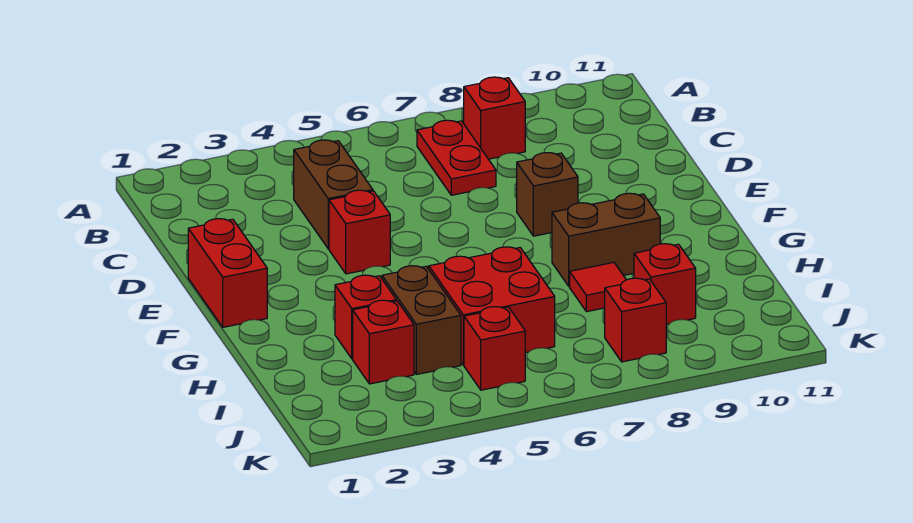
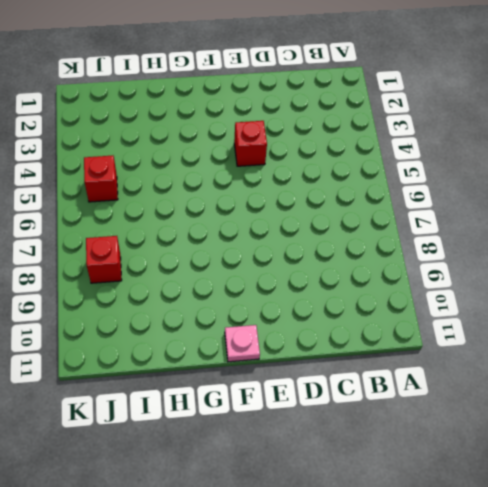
pink 1x1 plate [225,325,260,362] -> none
none -> red 1x2 plate [417,120,496,195]
none -> red 1x1 brick [464,77,525,159]
none -> brown 1x2 brick [294,140,373,249]

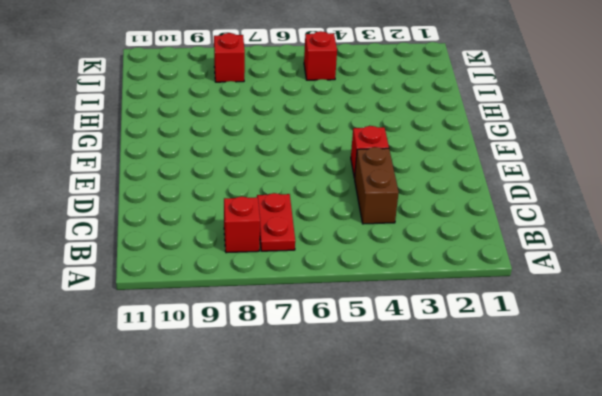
none -> red 1x2 brick [188,219,267,327]
none -> brown 1x1 brick [517,153,578,236]
none -> brown 1x2 brick [552,193,660,286]

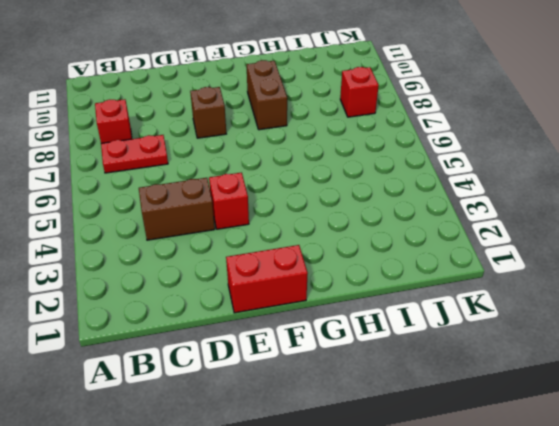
none -> red 1x1 brick [335,275,396,359]
none -> brown 1x2 brick [382,266,461,374]
none -> red 2x2 brick [429,247,555,365]

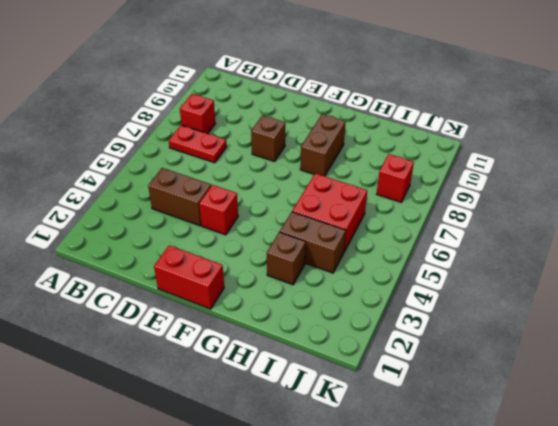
brown 1x1 brick [267,232,306,285] -> red 1x1 brick [335,275,396,359]
none -> red 1x1 tile [570,262,626,312]
none -> red 1x1 brick [353,300,414,384]
none -> red 1x1 brick [634,244,696,324]

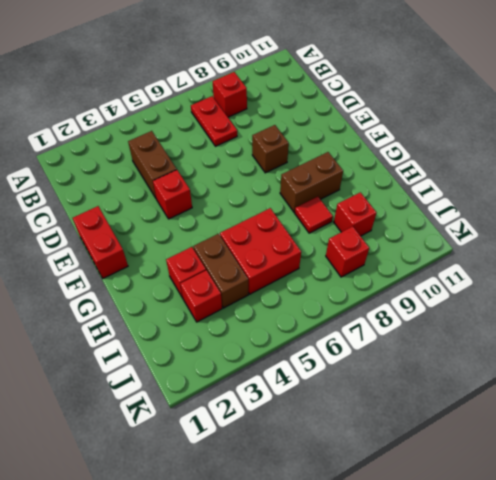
none -> red 1x1 brick [464,307,525,390]

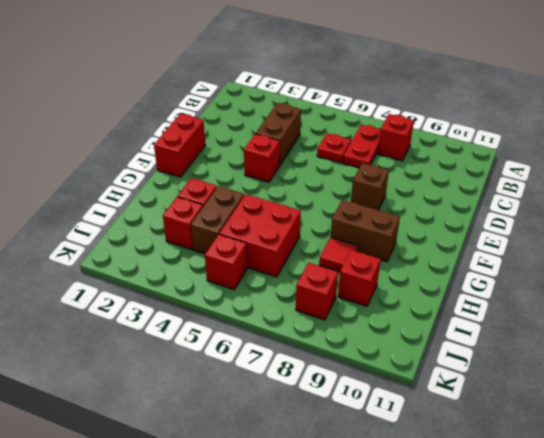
red 1x1 plate [317,133,351,163] -> none

